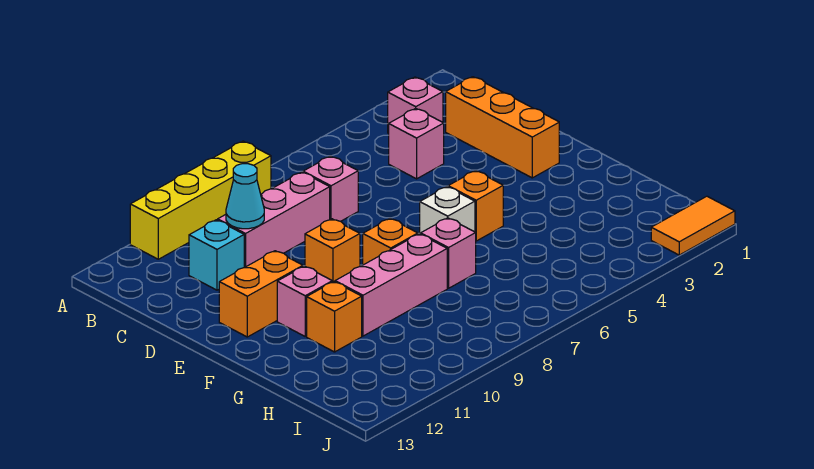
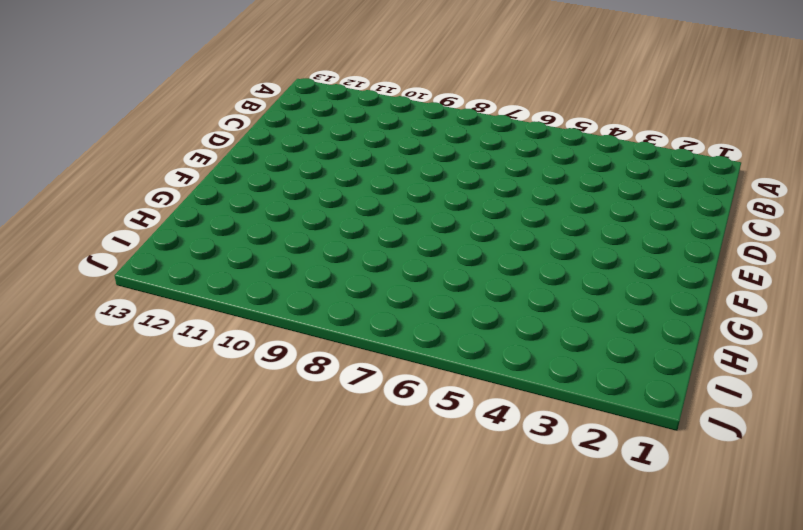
none -> yellow 1x4 brick [130,141,271,259]
none -> pink 1x1 brick [388,77,443,133]
none -> orange 1x3 brick [446,77,559,178]

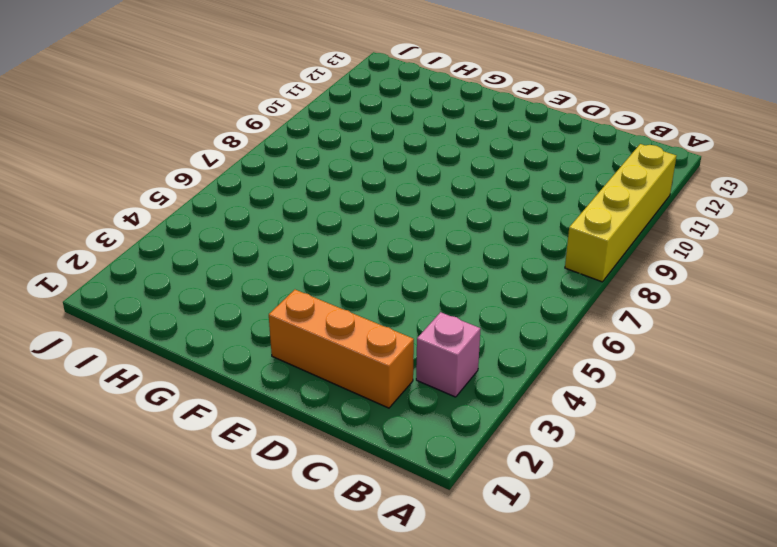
none -> pink 1x1 brick [389,108,444,179]
none -> pink 1x1 brick [303,156,358,221]
none -> pink 1x3 brick [218,172,330,268]

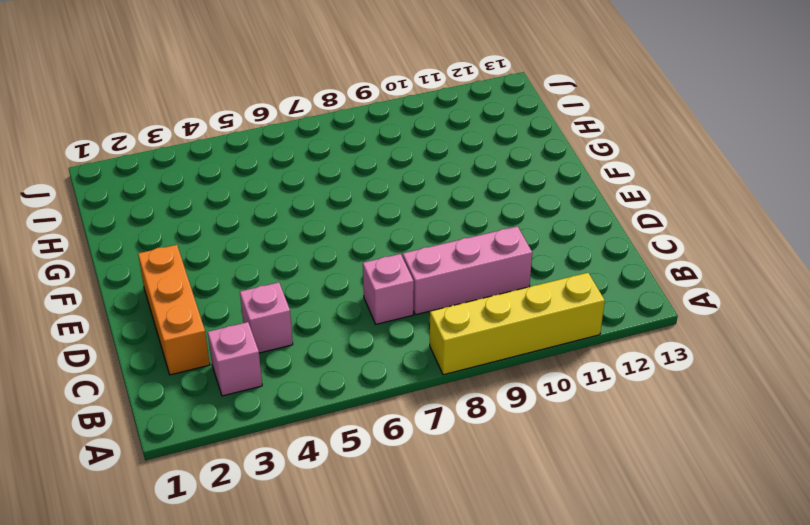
none -> cyan 1x1 brick [189,220,244,290]
none -> orange 1x1 brick [305,219,360,282]
none -> orange 1x2 brick [219,251,303,337]

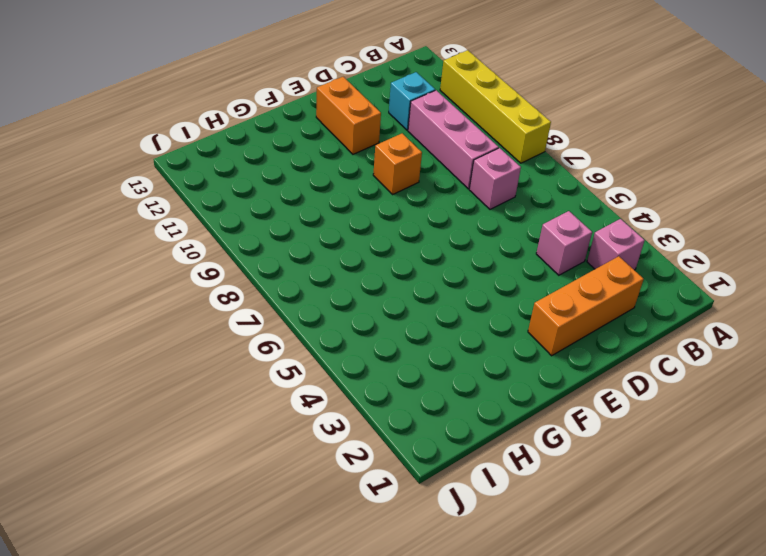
none -> orange 1x1 brick [448,171,503,241]
none -> white 1x1 brick [420,187,475,234]
none -> orange 1x1 brick [363,218,418,265]

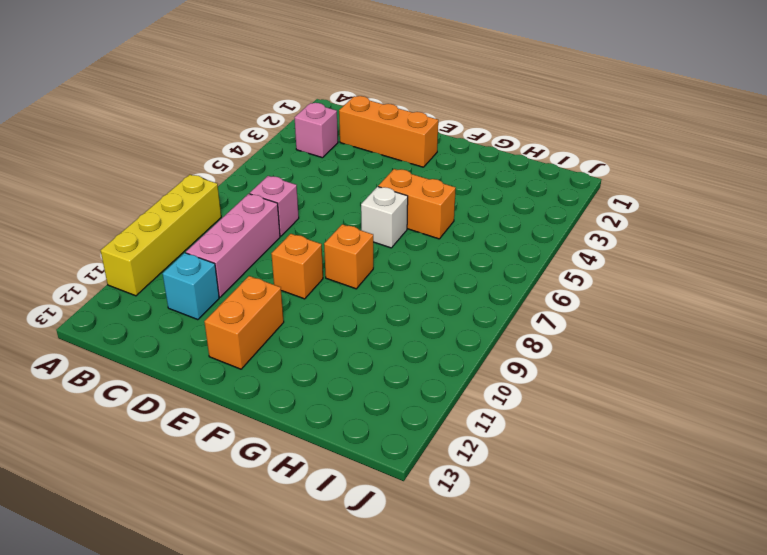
orange 1x2 brick [378,169,456,239] -> orange 1x1 brick [448,171,503,241]
none -> pink 1x1 brick [389,108,444,179]
none -> pink 1x1 brick [277,266,332,336]
none -> pink 1x1 brick [421,218,476,288]

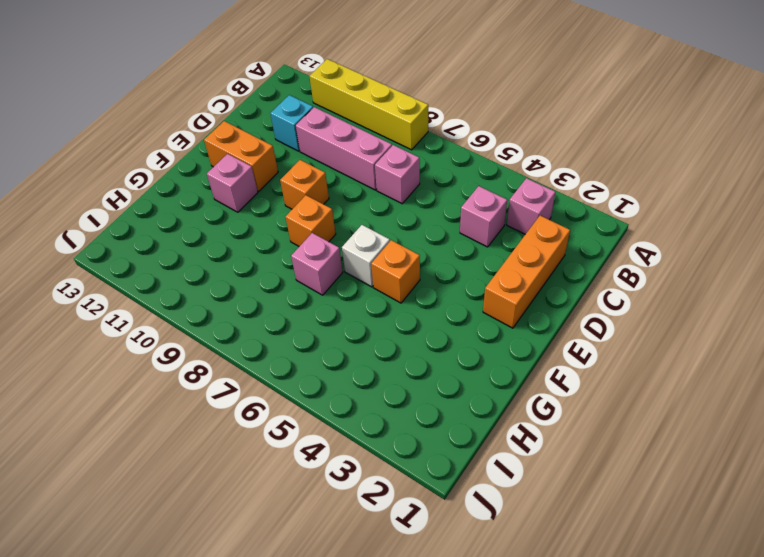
none -> pink 1x3 brick [335,234,447,336]
none -> orange 1x1 brick [307,282,362,352]
none -> orange 1x2 tile [651,196,735,255]

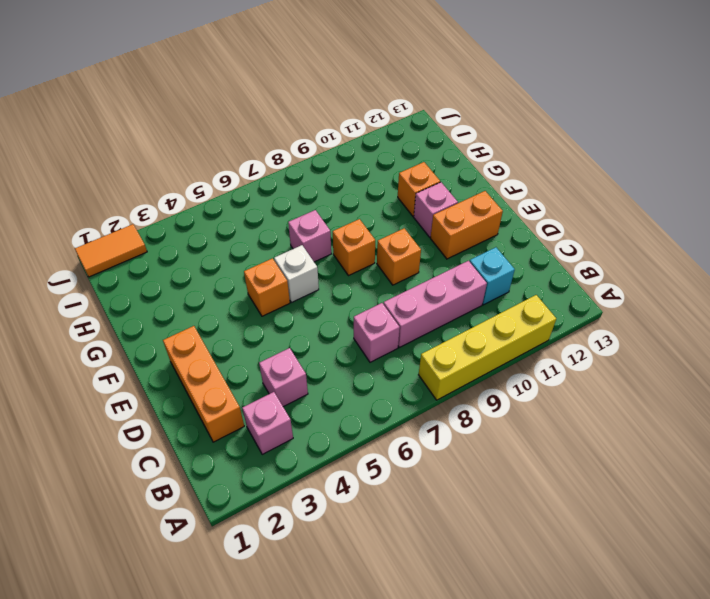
none -> pink 1x3 brick [335,234,447,336]
none -> cyan 1x1 cone [226,164,264,229]

